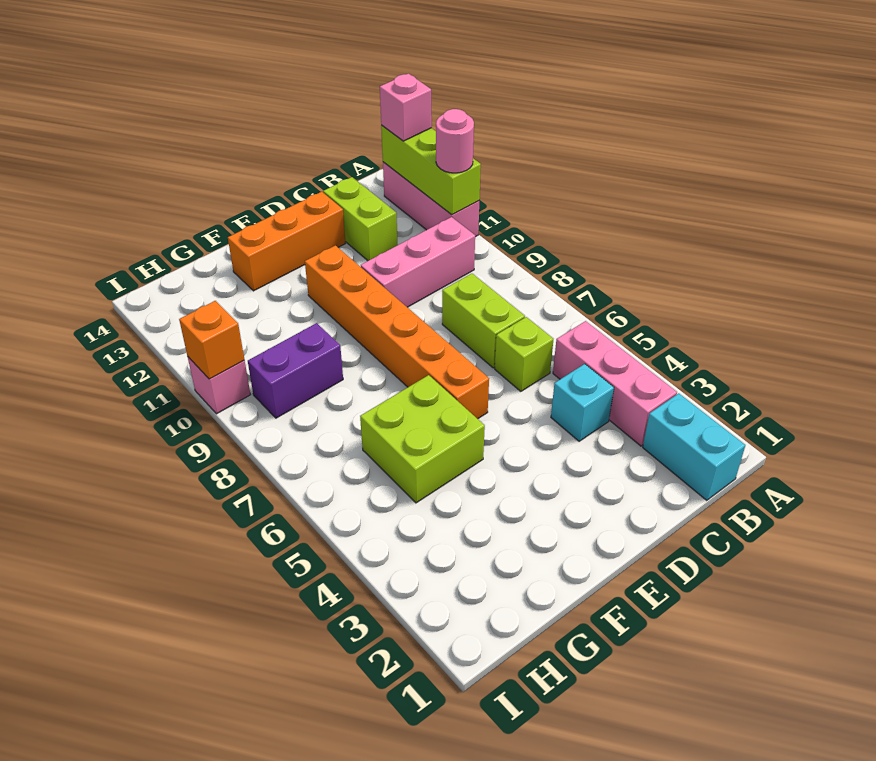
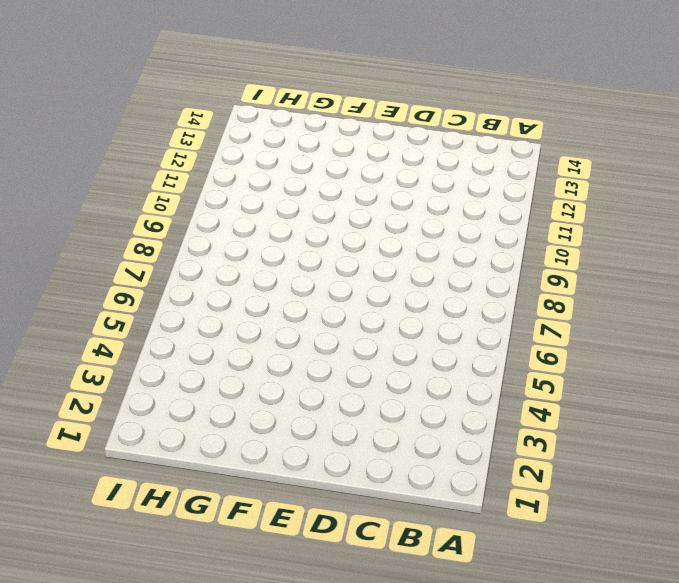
none -> pink 1x3 brick [383,162,479,237]
none -> cyan 1x2 brick [643,393,745,500]
none -> pink 1x3 brick [553,321,677,446]

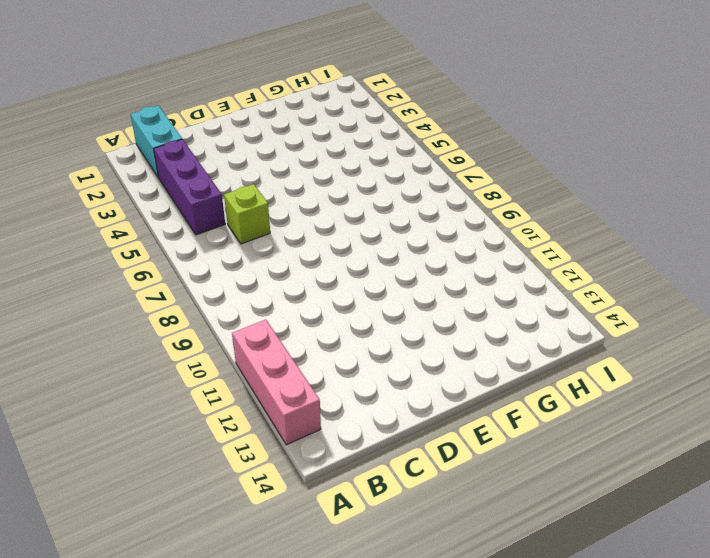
purple 1x3 brick [154,139,225,235] -> pink 1x3 brick [553,321,677,446]
none -> pink 1x3 brick [361,217,475,307]
none -> cyan 1x1 brick [551,364,614,441]
none -> lime 1x2 brick [442,274,525,368]

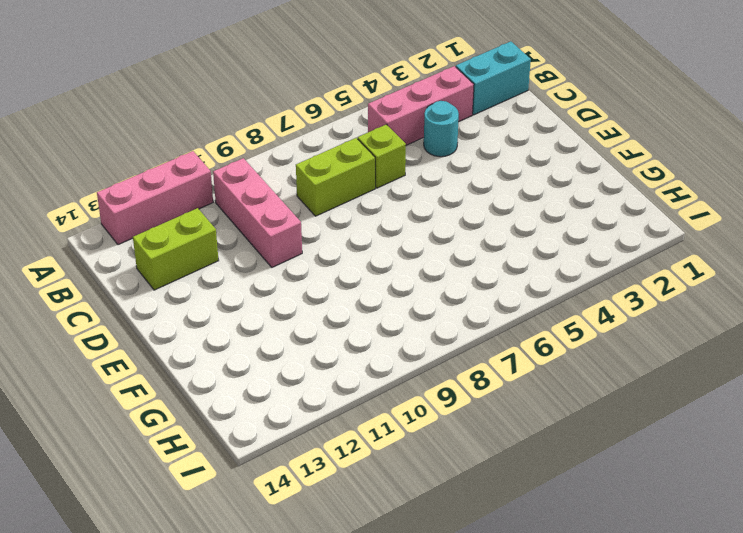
cyan 1x1 round brick [424,101,459,157] -> cyan 1x1 brick [551,364,614,441]
none -> orange 1x3 brick [228,192,345,291]
none -> orange 1x6 brick [305,245,489,419]
none -> lime 2x2 brick [360,375,485,503]

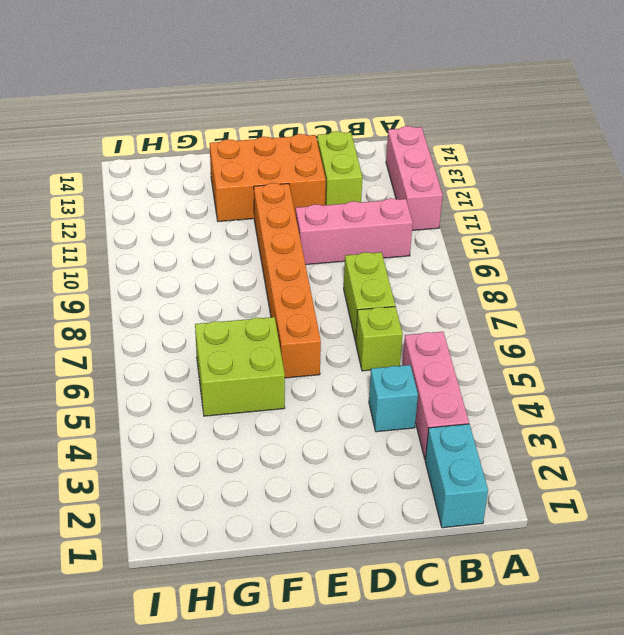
orange 2x3 brick [210,134,326,222] -> orange 1x3 brick [228,192,345,291]
none -> purple 1x2 brick [248,323,343,418]
none -> pink 1x1 brick [188,357,251,414]
none -> lime 1x3 brick [381,125,481,215]

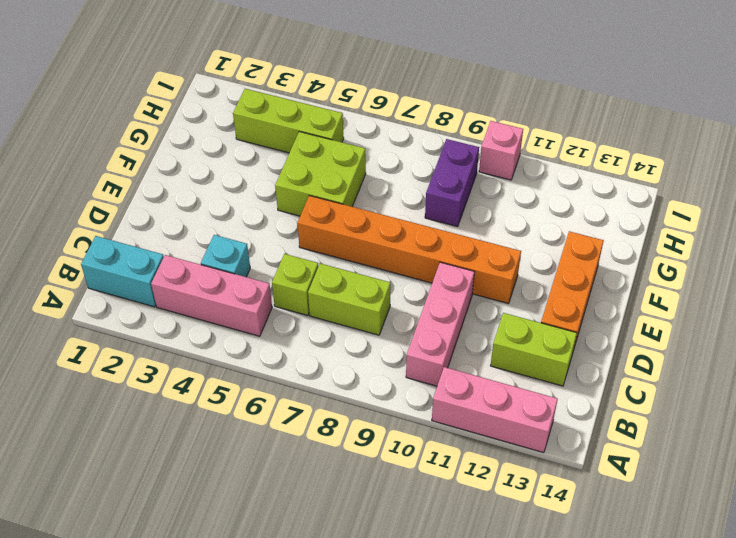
lime 1x3 brick [233,89,344,153] -> lime 1x3 brick moved to [381,125,481,215]
none -> orange 1x1 brick [179,301,244,379]
none -> pink 1x1 round brick [436,109,474,173]
none -> pink 1x1 brick [380,74,432,141]

